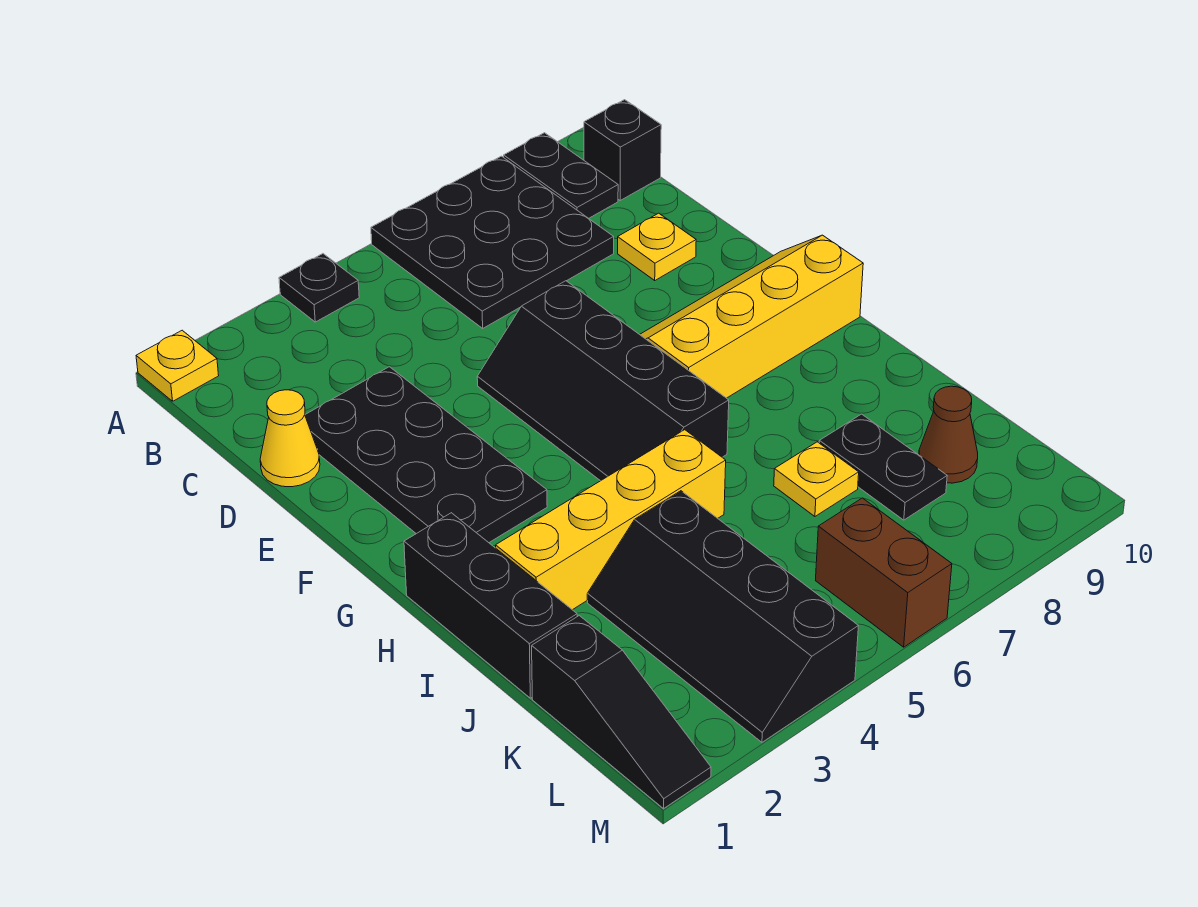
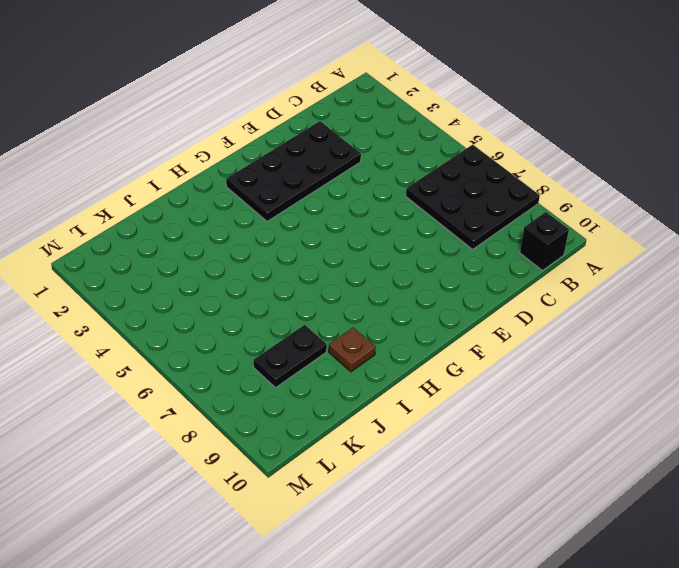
brown 1x1 plate [329,327,376,372] -> none
none -> yellow 1x1 plate [136,330,219,401]
none -> black 1x1 plate [279,254,359,322]
none -> black 1x2 plate [504,133,618,218]

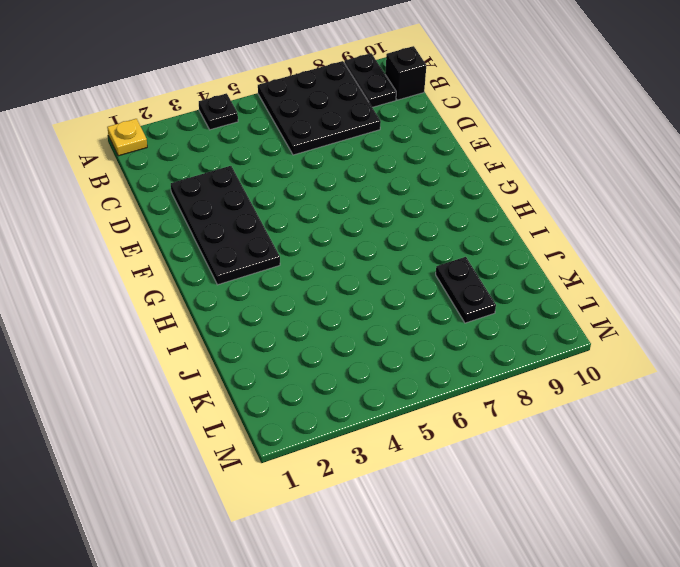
none -> yellow 1x1 cone [260,390,320,487]
none -> yellow 1x1 plate [618,213,696,280]
none -> black 2x4 slope [477,281,729,481]

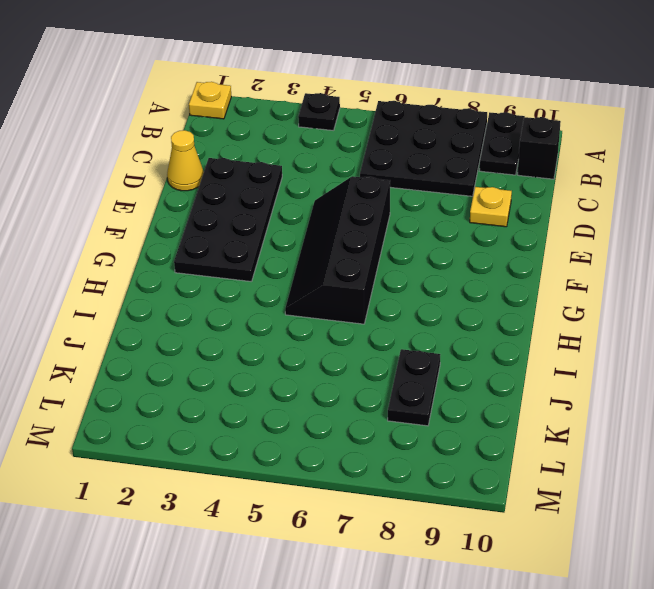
none -> yellow 2x4 slope [640,235,863,398]
none -> black 1x3 brick [404,513,577,698]
none -> yellow 1x4 brick [496,430,726,610]

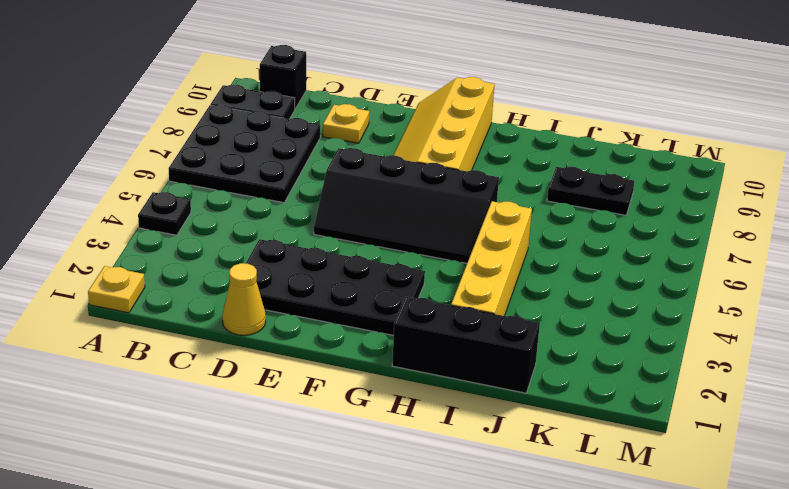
none -> black 2x4 slope [587,491,858,742]
none -> yellow 1x1 plate [774,442,859,516]
none -> black 1x3 slope [532,616,711,809]

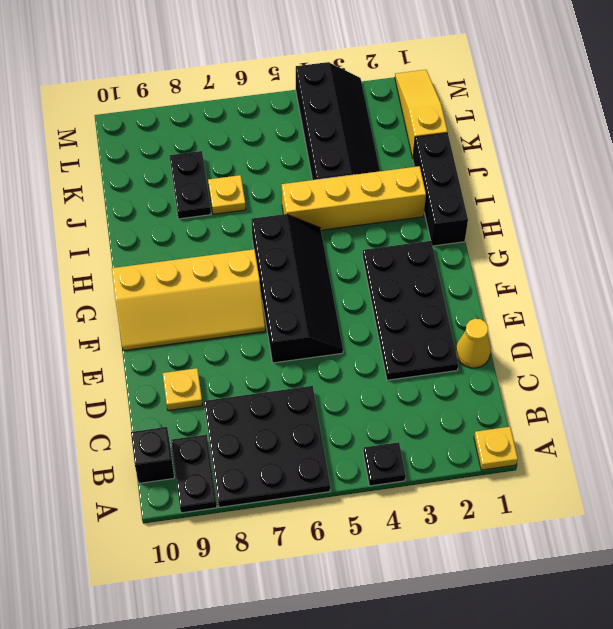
yellow 1x3 slope [395,70,447,158] -> black 1x3 slope [532,616,711,809]
none -> brown 1x1 cone [919,386,978,483]
none -> brown 1x2 brick [816,498,952,647]

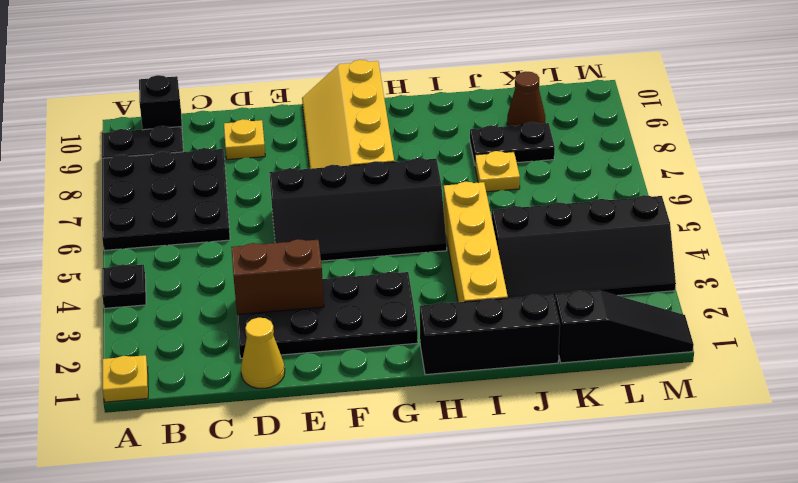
brown 1x2 brick [231,239,324,314] -> brown 1x2 brick moved to [816,498,952,647]

